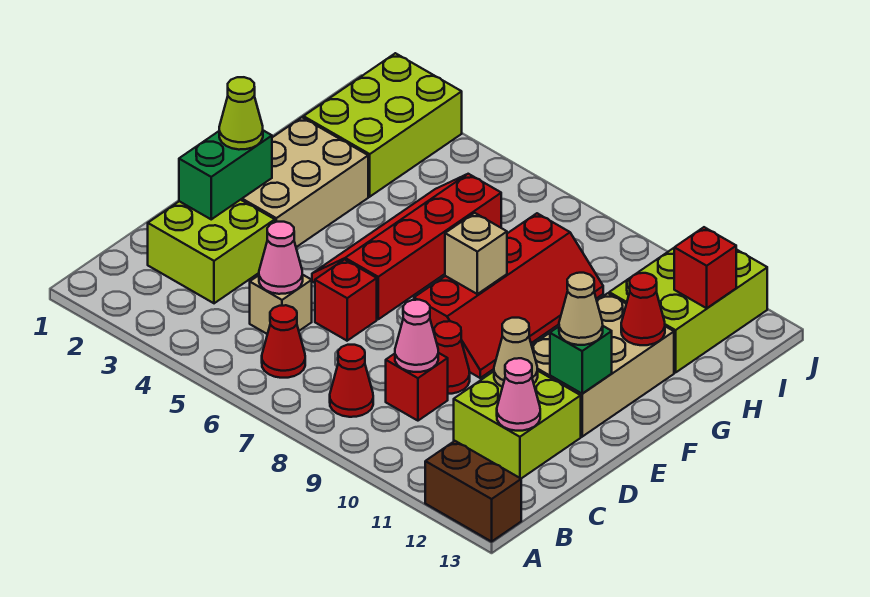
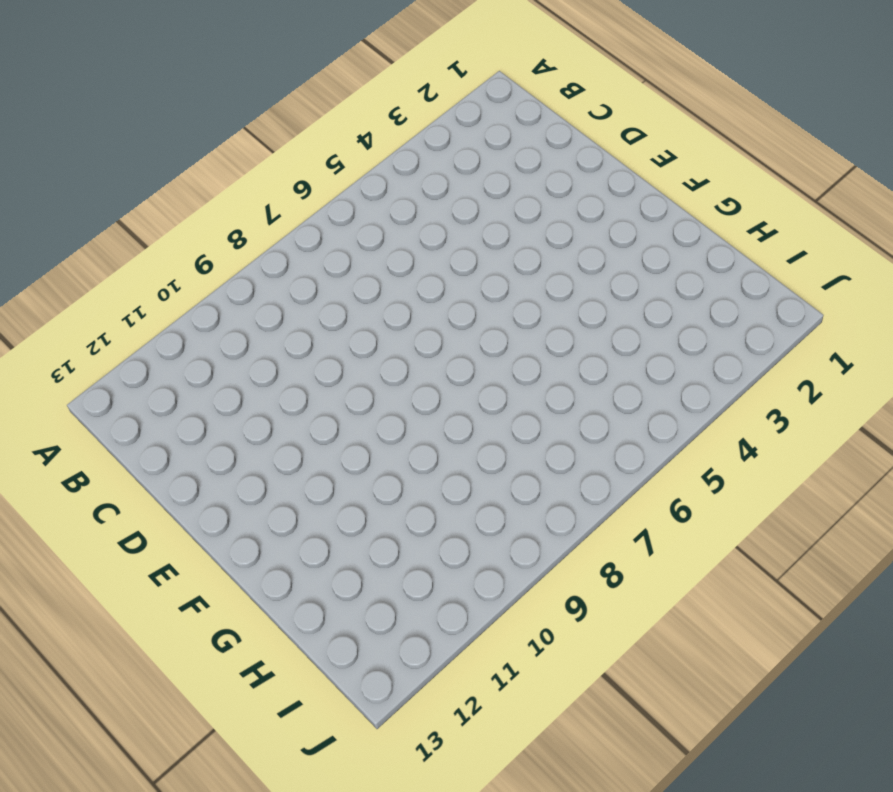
none -> brown 1x2 brick [425,441,521,542]
none -> red 1x1 cone [262,305,305,378]
none -> red 1x1 cone [330,345,373,417]

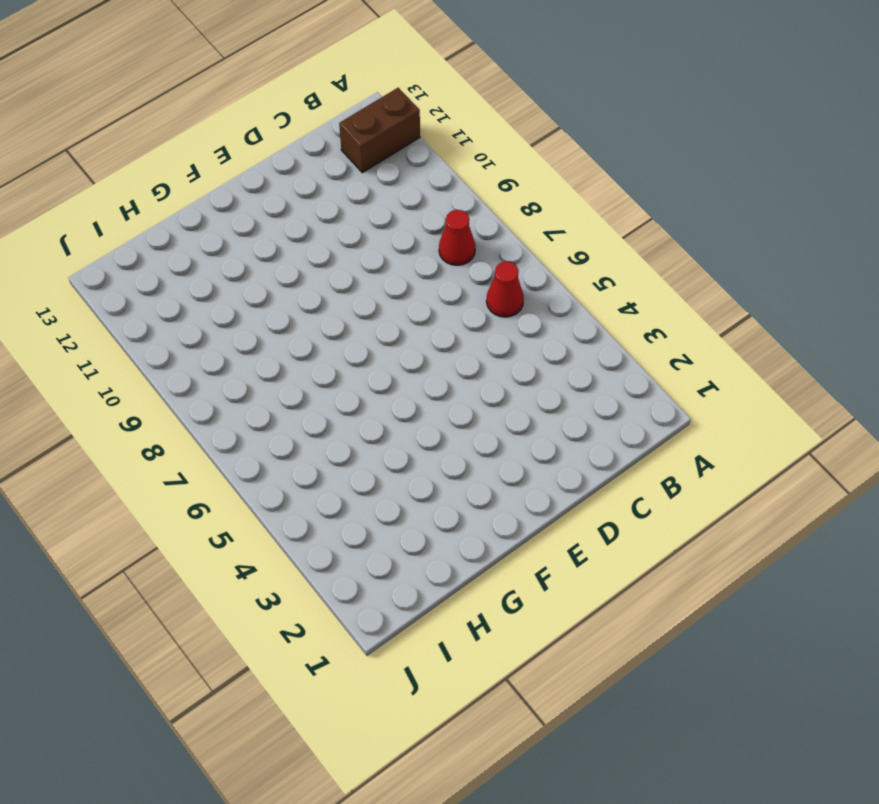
brown 1x2 brick [339,88,420,173] -> brown 1x2 brick turned to [425,441,521,542]
none -> lime 2x2 brick [148,200,275,303]
none -> tan 1x1 brick [250,275,312,334]
none -> red 1x1 brick [386,353,448,421]

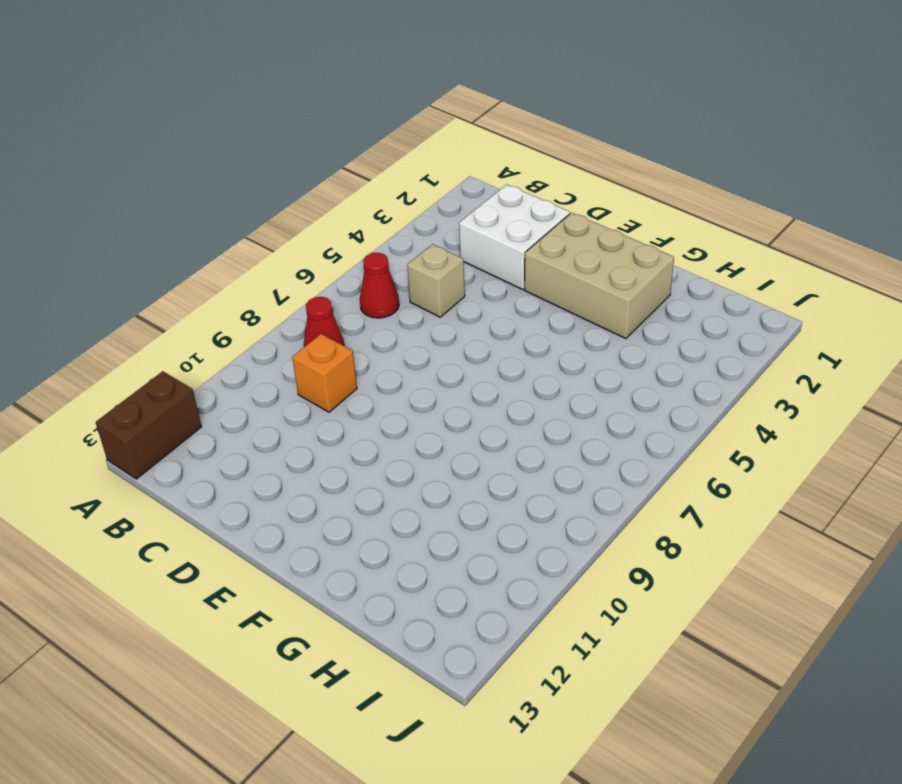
white 2x2 brick [459,185,570,290] -> lime 2x2 brick [148,200,275,303]
orange 1x1 brick [292,334,357,412] -> red 1x1 brick [386,353,448,421]
none -> lime 2x2 brick [454,371,581,478]
none -> red 1x1 brick [315,260,377,341]
none -> red 1x1 cone [434,321,470,394]

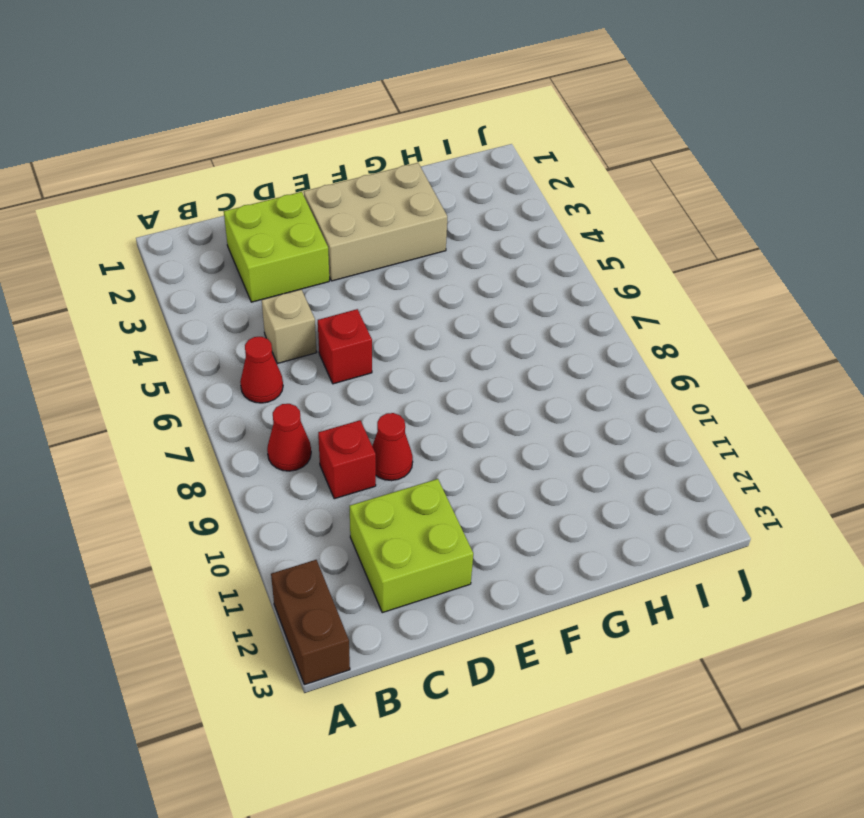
none -> red 2x4 slope [312,174,501,319]
none -> red 2x4 slope [414,213,603,378]
none -> tan 2x3 brick [532,293,674,437]

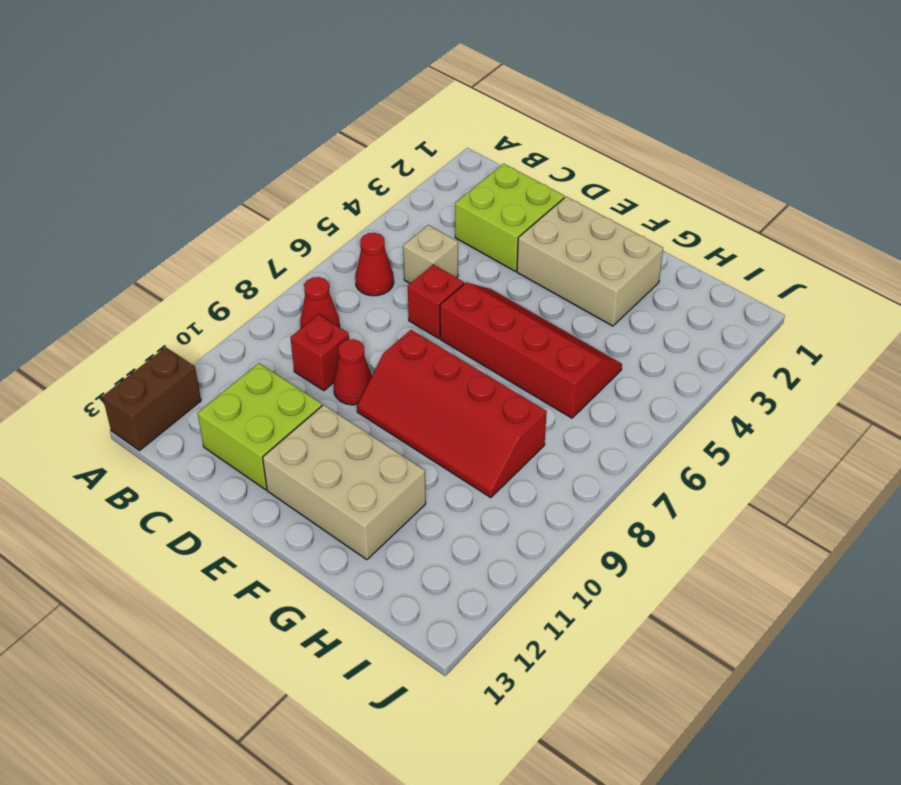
none -> lime 2x3 brick [303,53,462,197]
none -> lime 2x3 brick [609,248,767,373]
none -> pink 1x1 cone [259,222,303,294]

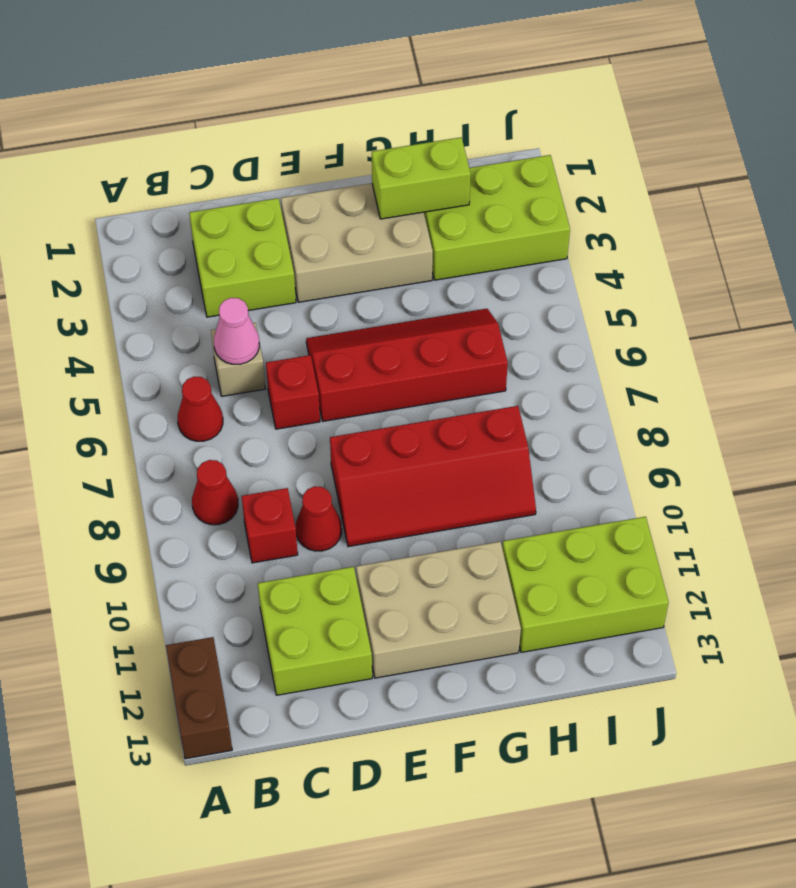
lime 1x2 brick [372,137,471,219] -> none
none -> pink 1x1 cone [395,300,438,372]
none -> pink 1x1 cone [497,358,540,431]
none -> green 1x2 brick [179,130,272,219]

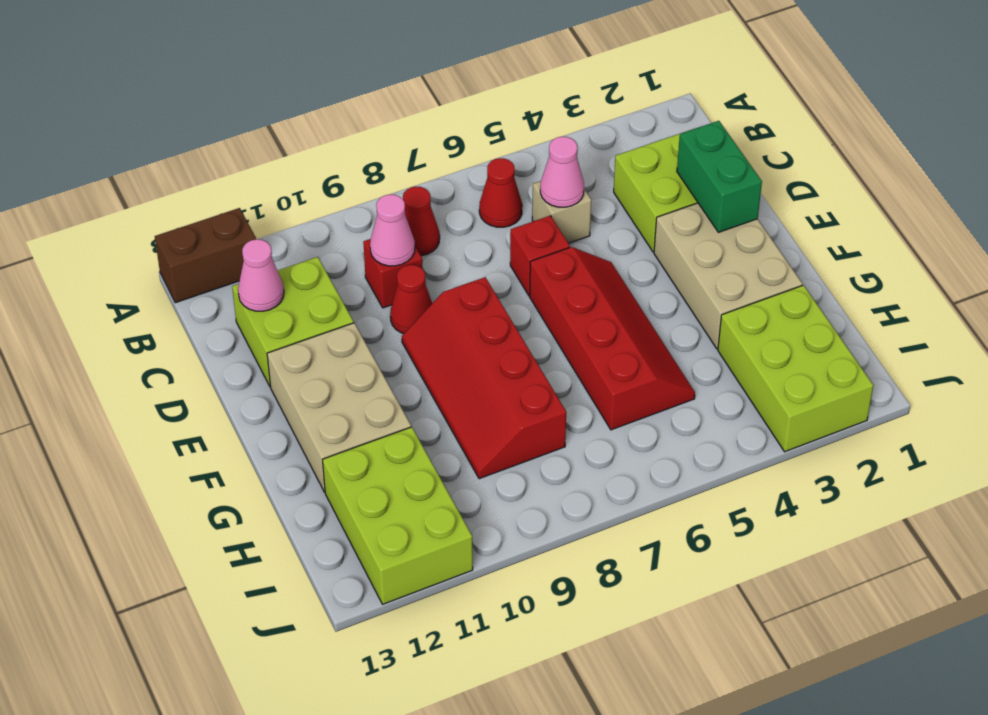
none -> tan 1x1 cone [494,318,538,387]
none -> green 1x1 brick [550,326,612,394]
none -> tan 1x1 brick [445,213,507,294]

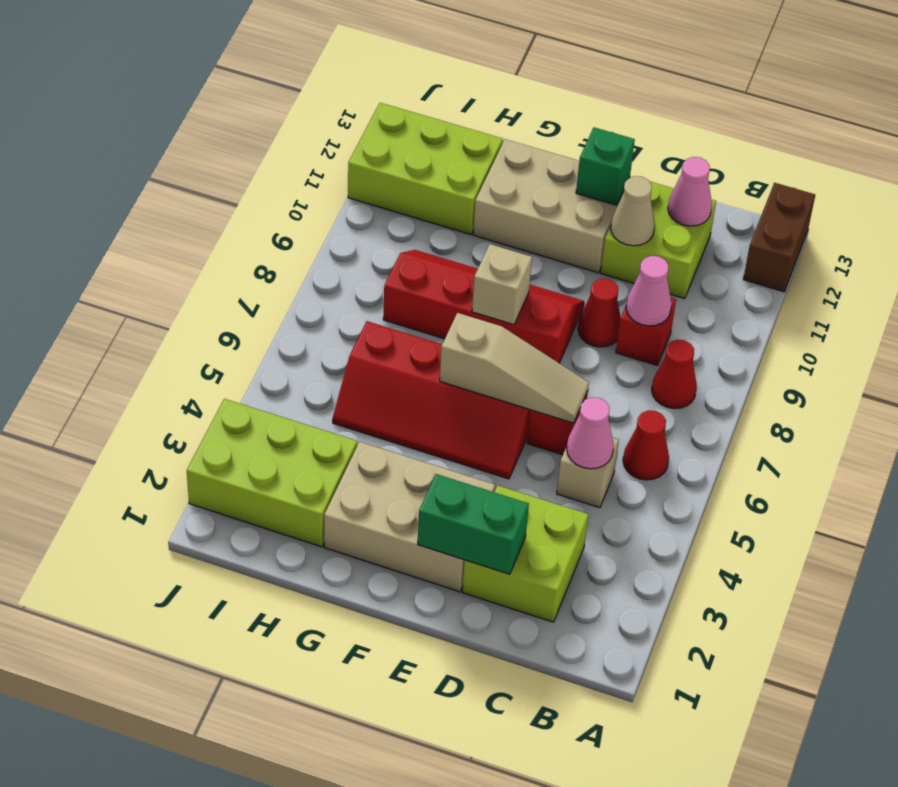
tan 1x3 slope [440,313,589,423] -> none
none -> red 1x1 cone [621,273,665,345]
none -> red 1x1 brick [674,227,736,308]
none -> lime 1x1 cone [219,77,263,150]

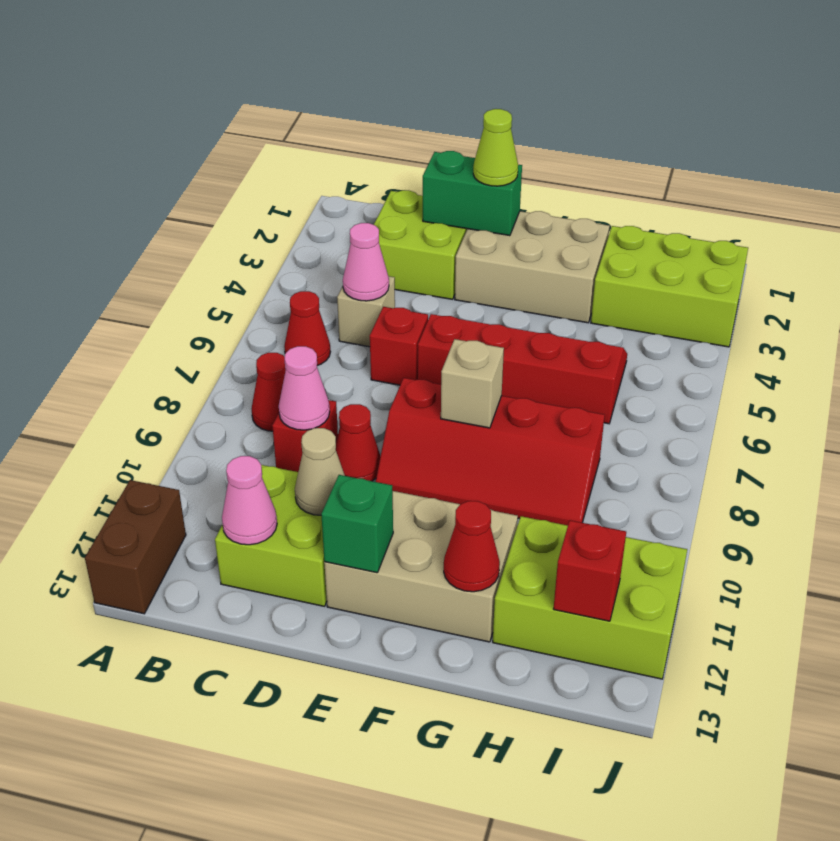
none -> tan 1x1 cone [559,273,603,345]

